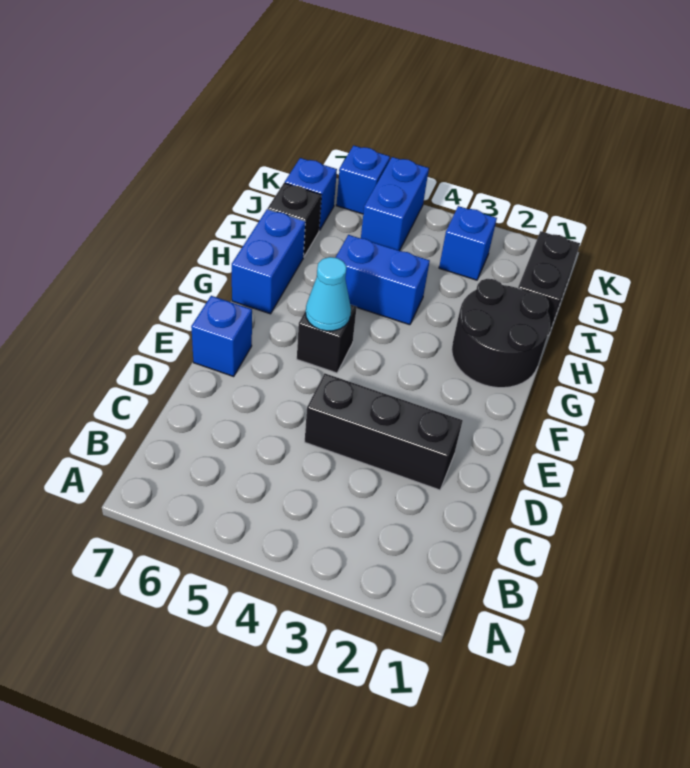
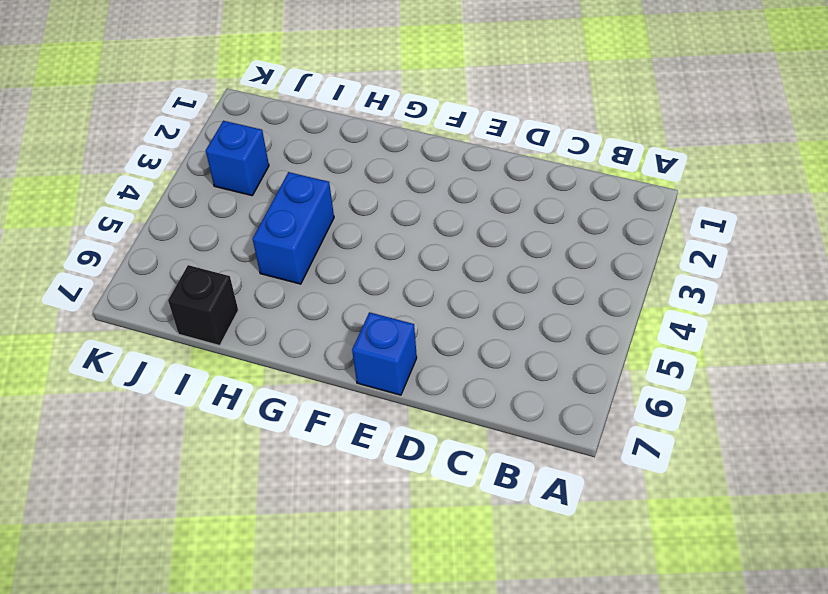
none -> black 1x3 brick [305,373,463,490]
none -> black 1x1 brick [297,305,357,373]
none -> black 2x2 round brick [452,279,550,388]

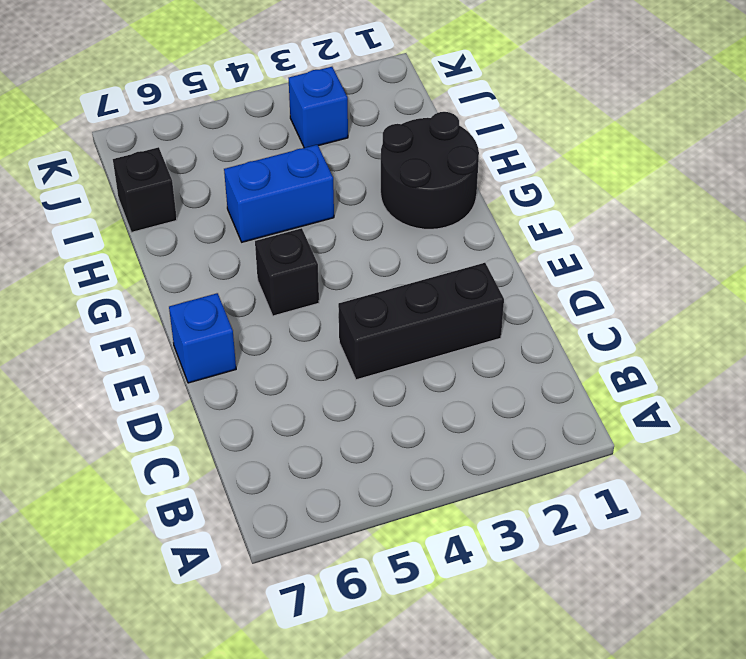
none -> blue 1x2 brick [232,209,305,314]
none -> black 1x2 brick [518,231,580,335]
none -> blue 1x2 brick [361,157,429,251]

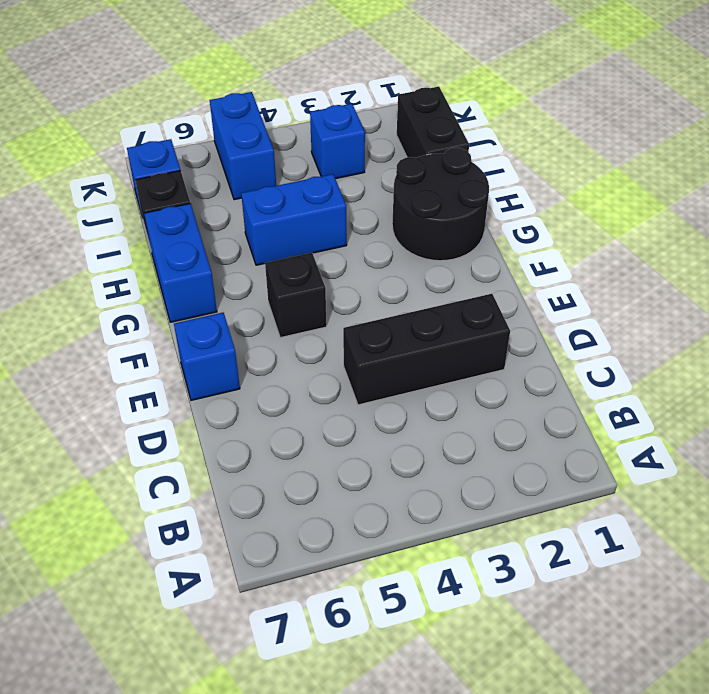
none -> blue 1x1 brick [336,146,390,214]
none -> cyan 1x1 cone [306,257,351,331]

